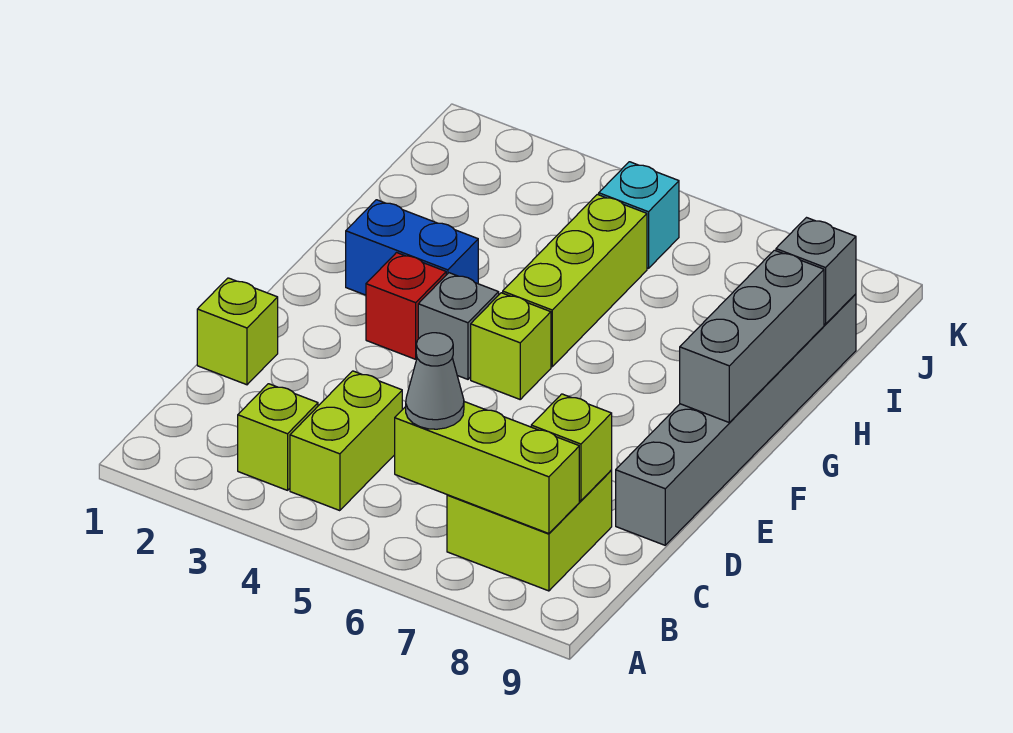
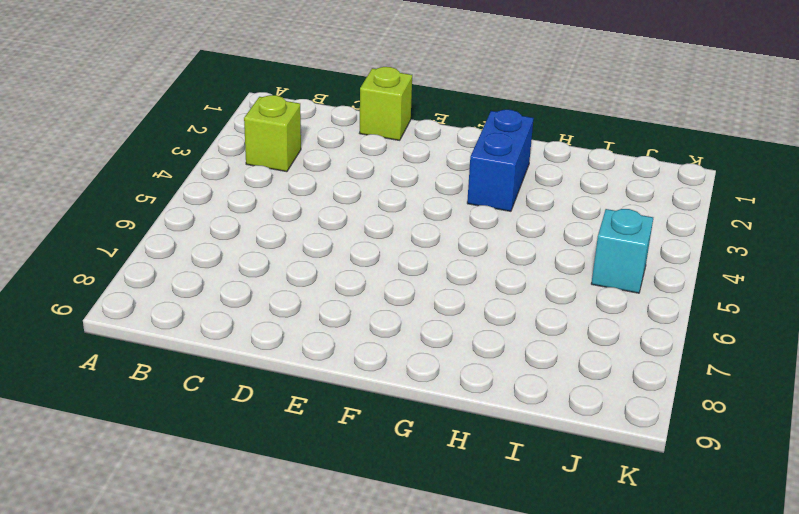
none -> lime 1x2 brick [290,371,402,511]
none -> lime 2x2 brick [447,471,612,591]
none -> grey 1x6 brick [616,294,856,545]

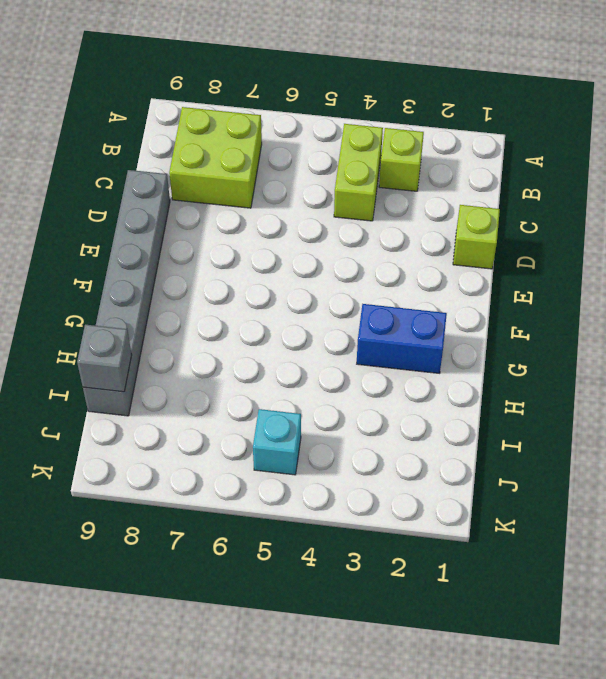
none -> red 1x1 brick [366,253,446,359]
none -> grey 1x1 brick [418,273,499,379]
none -> lime 1x1 brick [471,293,551,399]

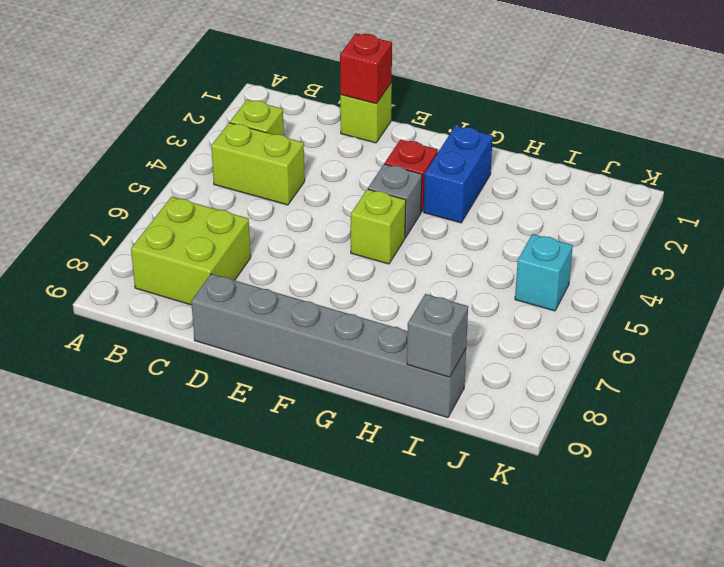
red 1x1 brick [340,33,392,104] -> none
none -> lime 1x3 brick [503,194,647,367]
none -> lime 1x3 brick [395,402,579,534]
none -> lime 1x1 brick [531,394,612,501]

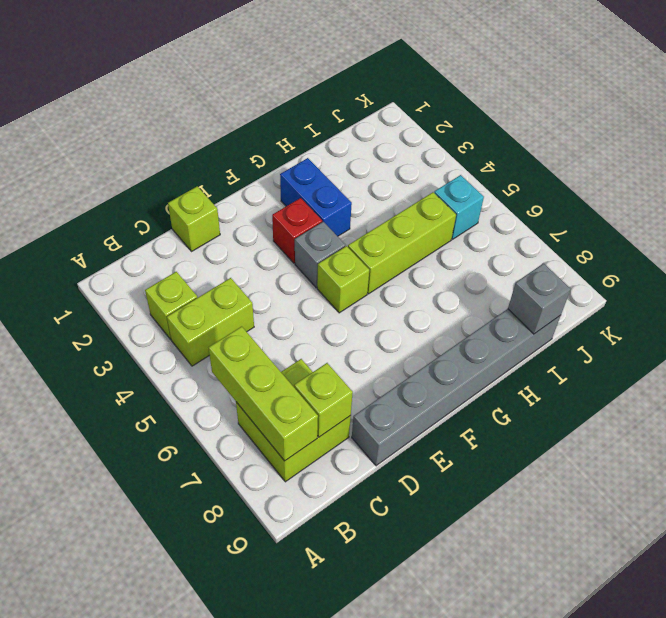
none -> grey 1x3 brick [680,250,824,422]
none -> grey 1x1 cone [406,333,464,429]

